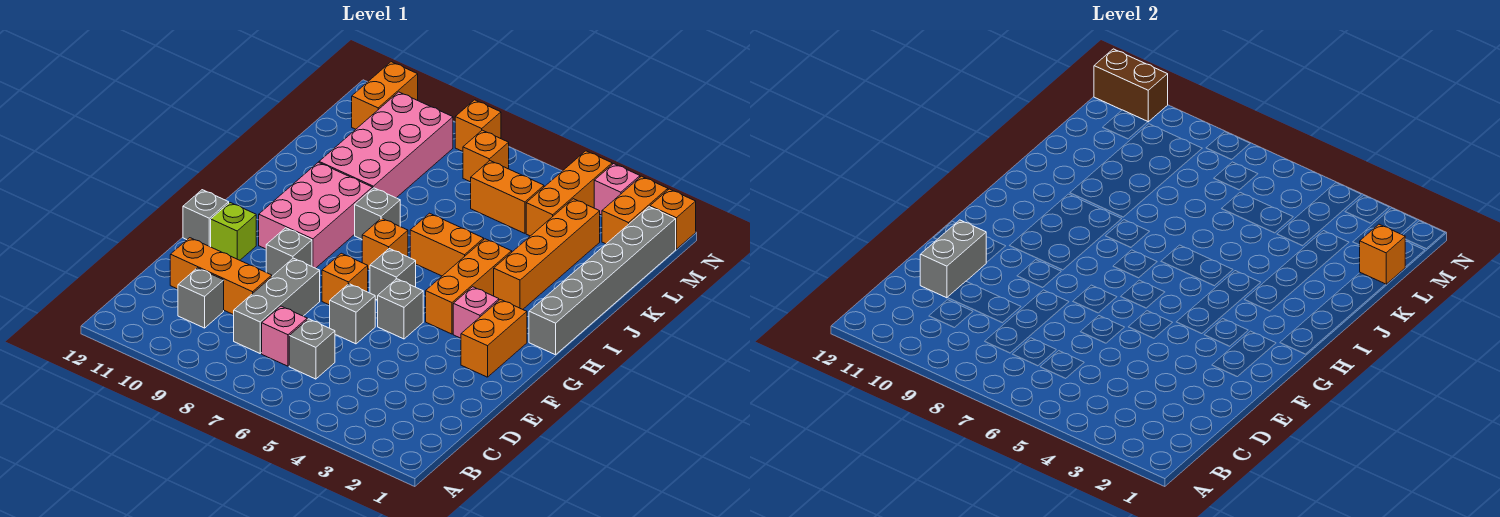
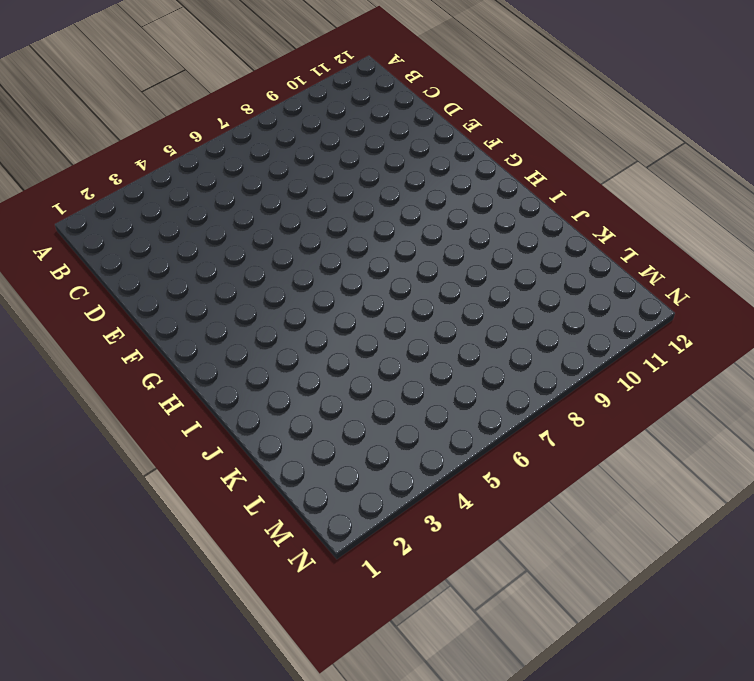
none -> grey 1x1 brick [289,319,335,379]
none -> pink 1x1 brick [262,306,307,366]
none -> grey 1x3 brick [234,258,320,353]
none -> grey 1x1 brick [178,268,224,328]

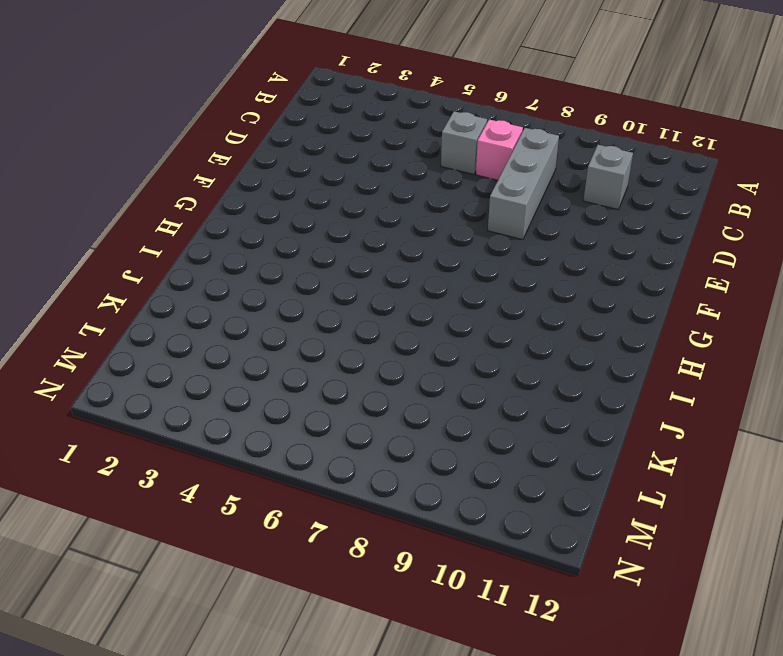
none -> orange 1x3 brick [170,238,272,315]
none -> grey 1x1 brick [330,284,375,344]
none -> orange 1x2 brick [461,300,527,377]
none -> grey 1x1 brick [378,279,423,339]

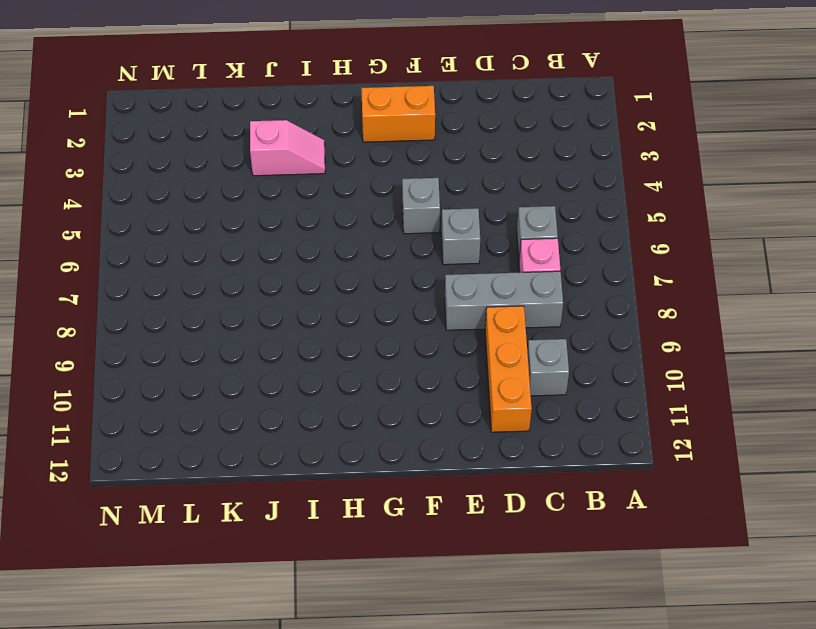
pink 1x2 slope [250,120,325,176] -> orange 1x4 brick [494,199,600,309]
none -> orange 1x1 brick [322,253,368,305]
none -> grey 1x1 brick [266,228,312,276]
none -> lime 1x1 brick [211,203,256,260]
none -> grey 1x1 brick [183,190,229,247]

